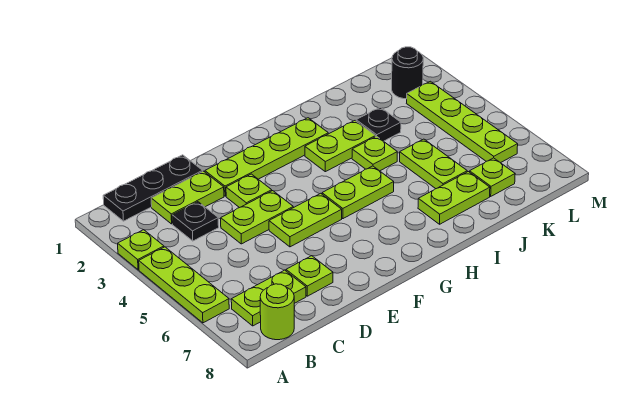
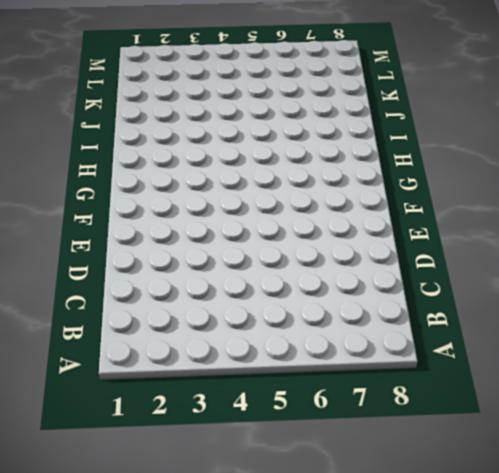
none -> lime 1x1 plate [118,230,164,270]
none -> lime 1x3 plate [139,247,229,323]
none -> black 1x3 plate [103,155,203,221]

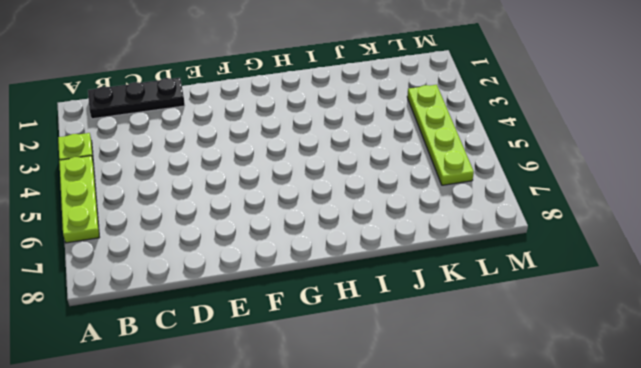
none -> lime 1x2 plate [231,270,306,326]
none -> lime 1x1 round brick [260,284,294,340]
none -> lime 1x2 plate [151,171,224,224]

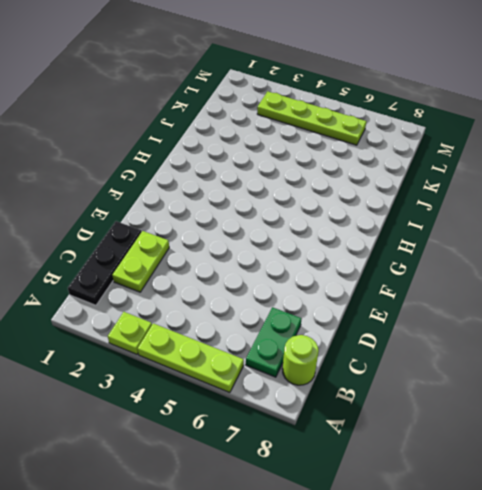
green 1x2 plate [246,307,301,377] -> lime 1x2 plate [231,270,306,326]
none -> black 1x1 plate [172,202,219,241]
none -> lime 1x2 plate [221,191,293,244]
none -> lime 1x1 plate [286,256,333,296]

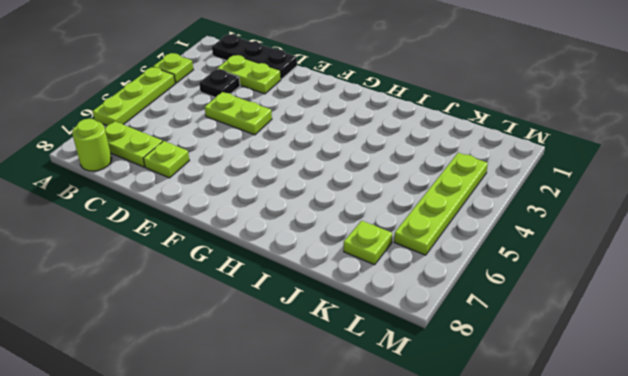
none -> lime 1x4 plate [205,118,328,196]
none -> lime 1x1 plate [226,174,272,208]
none -> lime 1x2 plate [269,193,342,247]

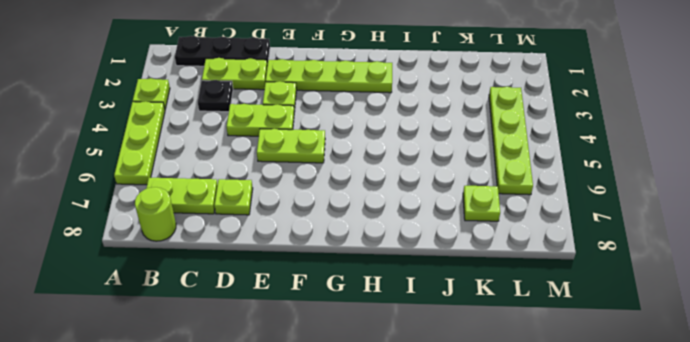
none -> lime 1x2 plate [322,166,394,219]
none -> lime 1x2 plate [305,121,376,172]
none -> lime 1x1 plate [352,136,397,171]

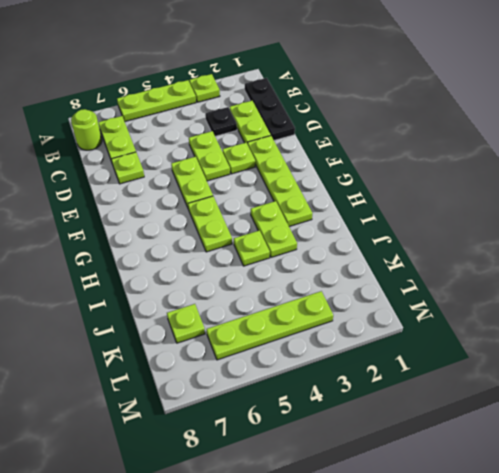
none -> lime 1x2 plate [418,172,490,224]
none -> black 1x1 plate [356,107,401,141]
none -> lime 1x2 plate [400,139,467,189]

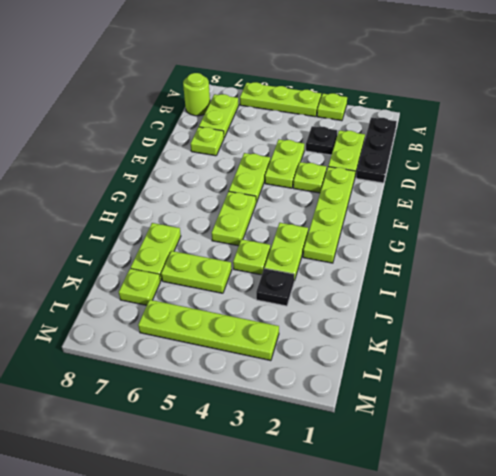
none -> black 1x1 round brick [392,47,423,99]

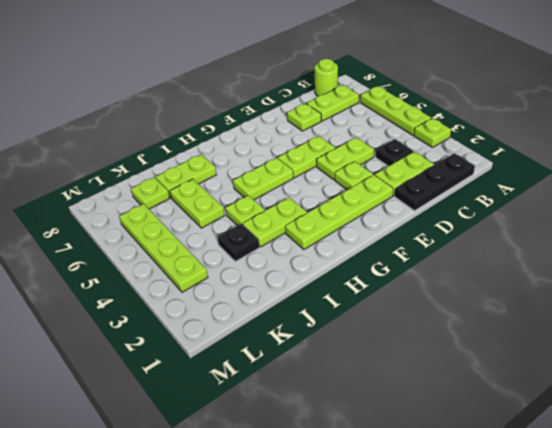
none -> black 1x1 round brick [392,47,423,99]

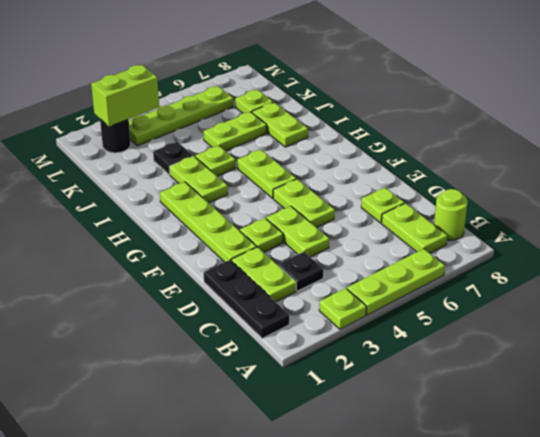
lime 1x2 brick [91,65,159,127] -> none

